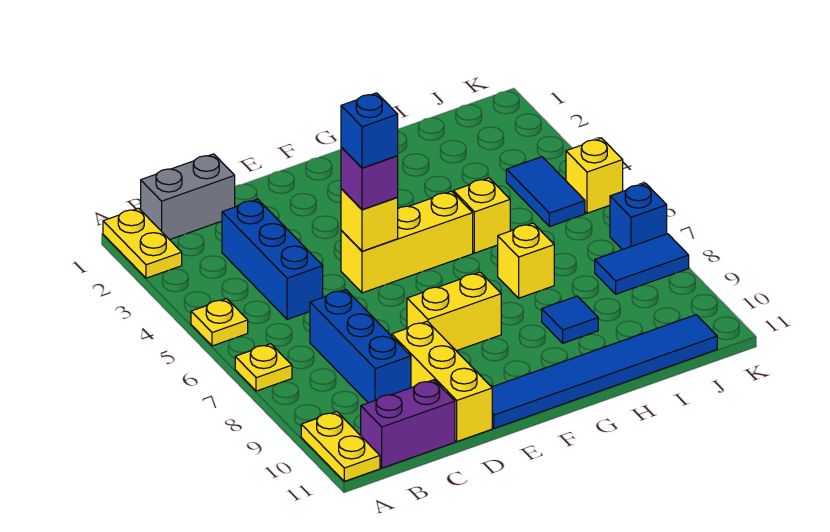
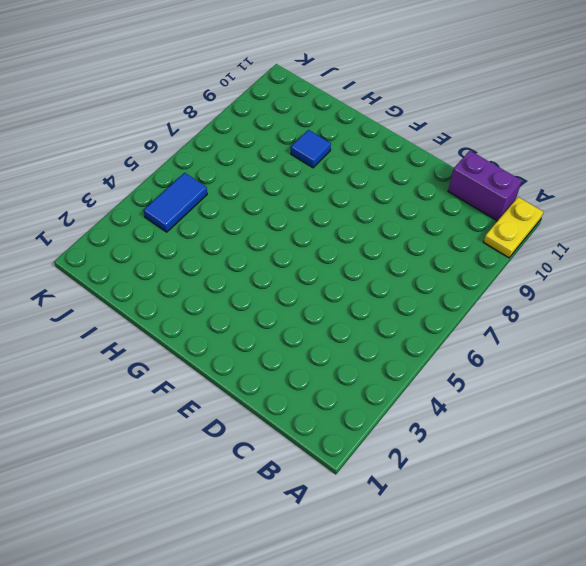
none -> yellow 1x2 plate [103,208,182,278]
none -> yellow 1x1 plate [191,299,248,346]
none -> yellow 1x1 plate [235,344,292,391]

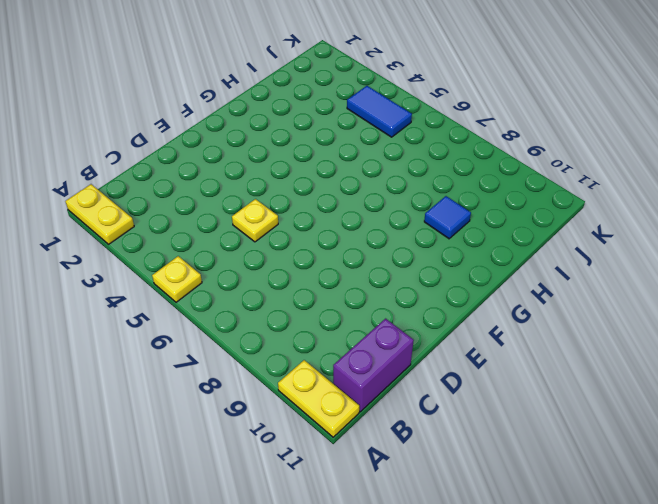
yellow 1x1 plate [232,199,278,242] -> yellow 1x1 plate moved to [235,344,292,391]
none -> grey 1x2 brick [141,154,235,240]
none -> blue 1x3 brick [222,199,323,319]
none -> blue 1x3 brick [310,290,411,403]

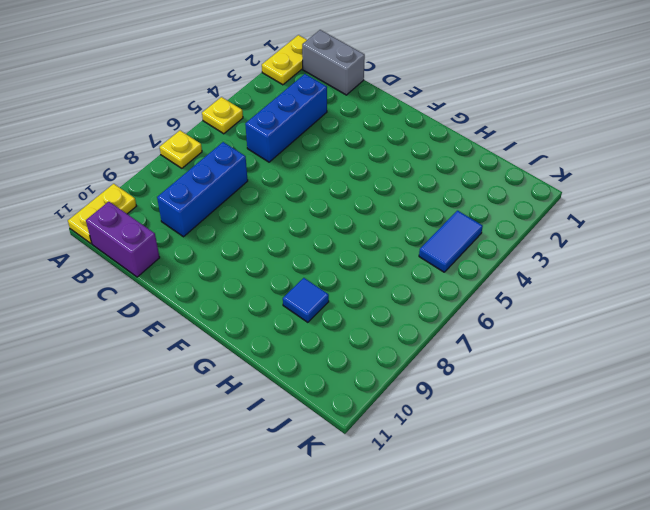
none -> yellow 1x3 brick [392,321,492,442]
none -> yellow 1x3 brick [341,191,473,293]
none -> yellow 1x2 brick [407,272,501,351]

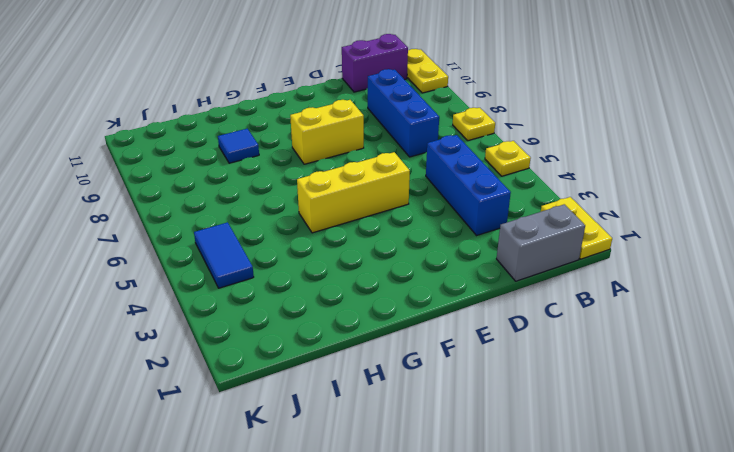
none -> yellow 1x3 brick [392,321,492,442]
none -> blue 1x6 tile [492,315,717,428]
none -> yellow 1x1 brick [454,178,510,253]

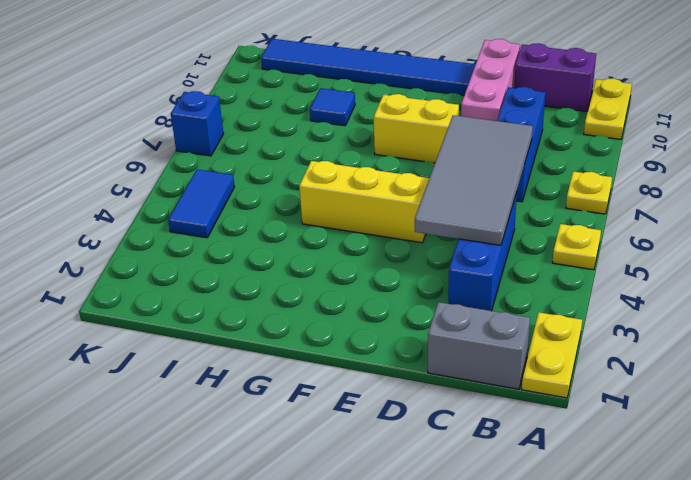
grey 2x4 tile [415,115,533,245] -> none
pink 1x3 brick [461,39,520,121] -> yellow 1x3 brick [392,321,492,442]
none -> yellow 1x1 brick [454,178,510,253]
none -> yellow 1x1 brick [498,223,554,298]
none -> blue 1x2 tile [595,234,689,294]

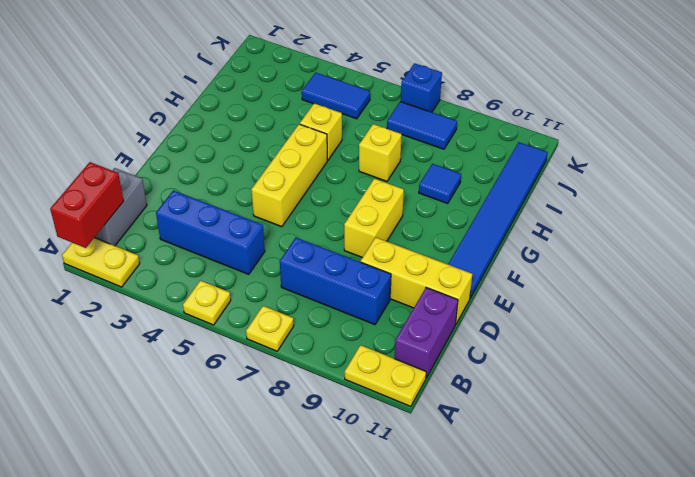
red 1x2 brick [50,162,124,248] -> none
blue 1x2 tile [387,101,457,149] -> blue 1x2 tile turned to [595,234,689,294]
none -> yellow 1x1 brick [566,138,623,213]
none -> yellow 1x1 brick [341,189,398,251]
none -> purple 1x1 brick [341,147,398,210]

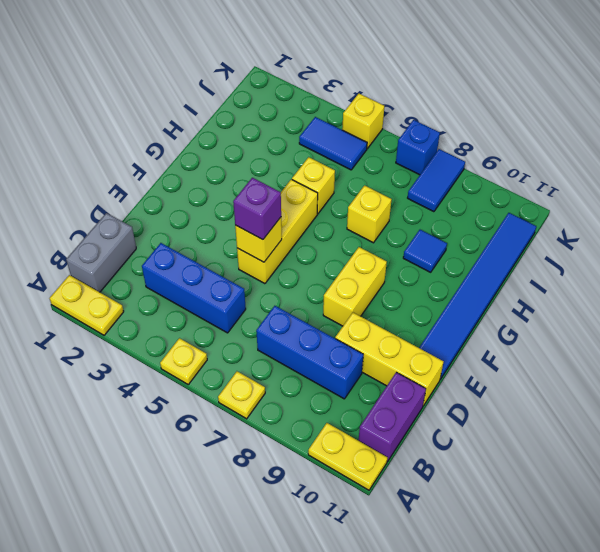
none -> blue 1x1 brick [341,93,398,168]

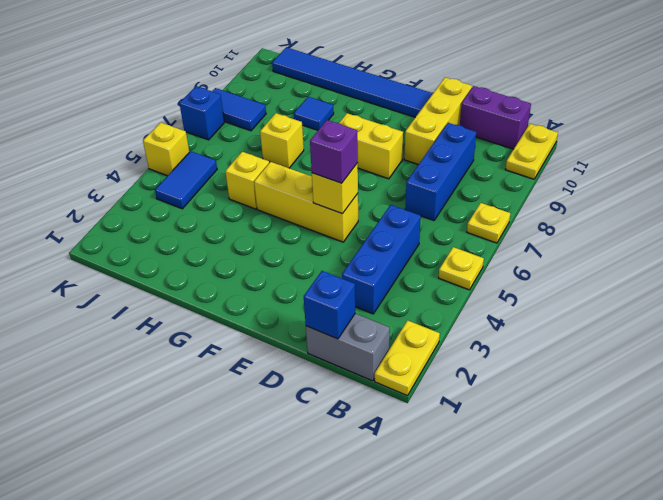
blue 1x1 brick [304,271,355,339] -> blue 1x1 brick moved to [341,93,398,168]

